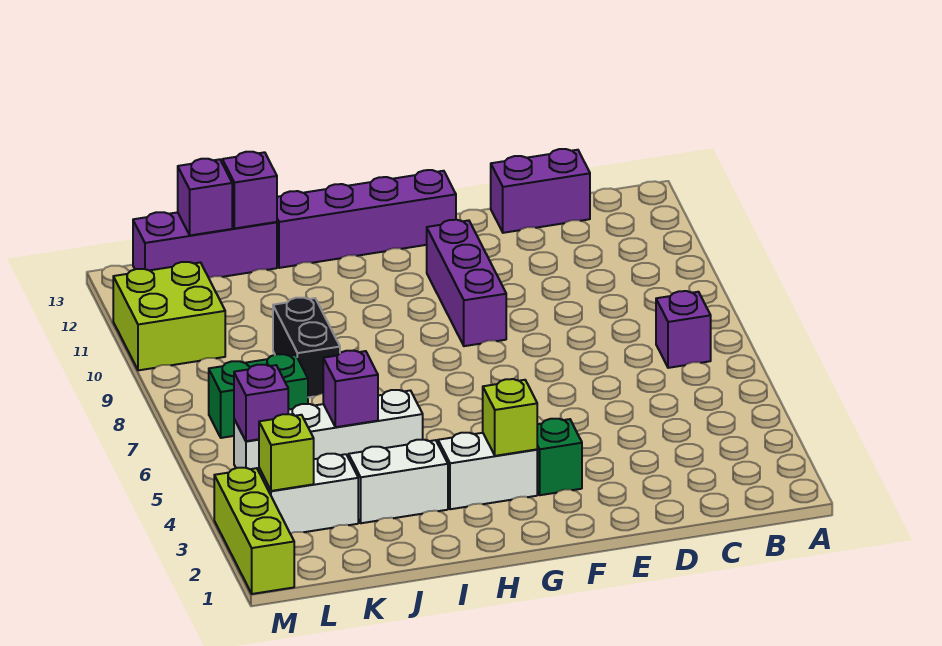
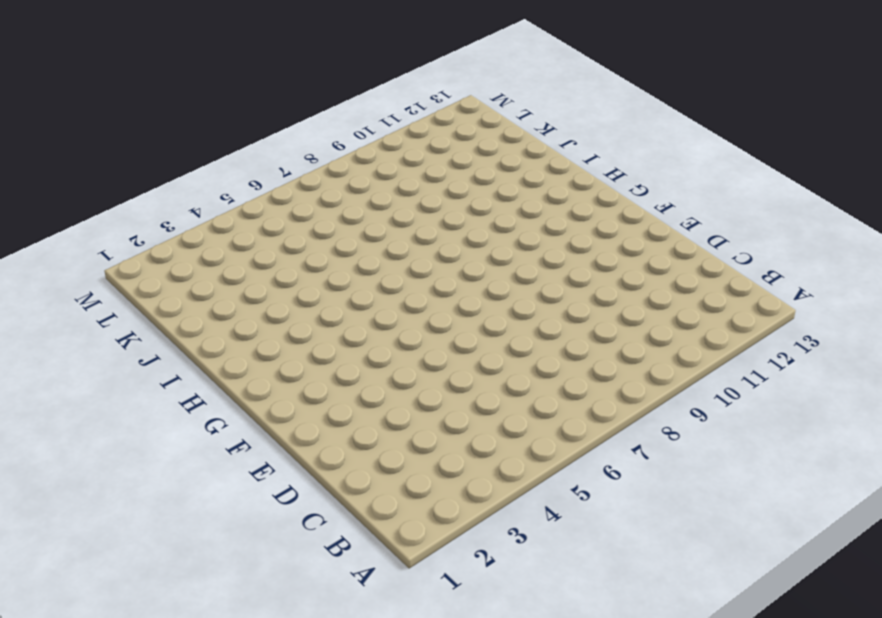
none -> purple 1x1 brick [656,291,711,368]
none -> purple 1x2 brick [491,149,590,233]
none -> green 1x1 brick [537,419,582,495]

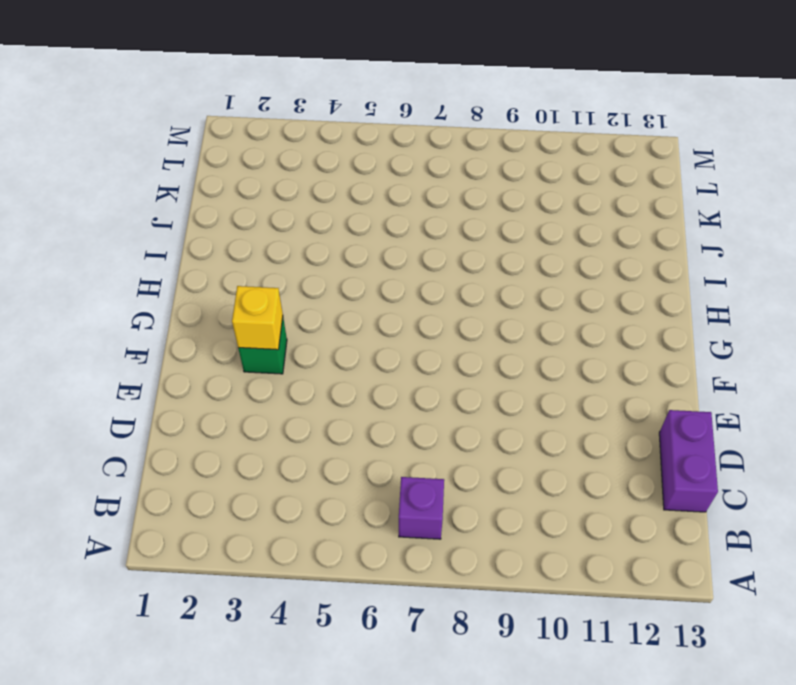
yellow 1x1 brick [232,286,283,350] -> none
none -> purple 1x3 brick [427,220,506,346]
none -> purple 1x4 brick [277,170,456,268]
none -> white 1x2 brick [438,433,537,509]

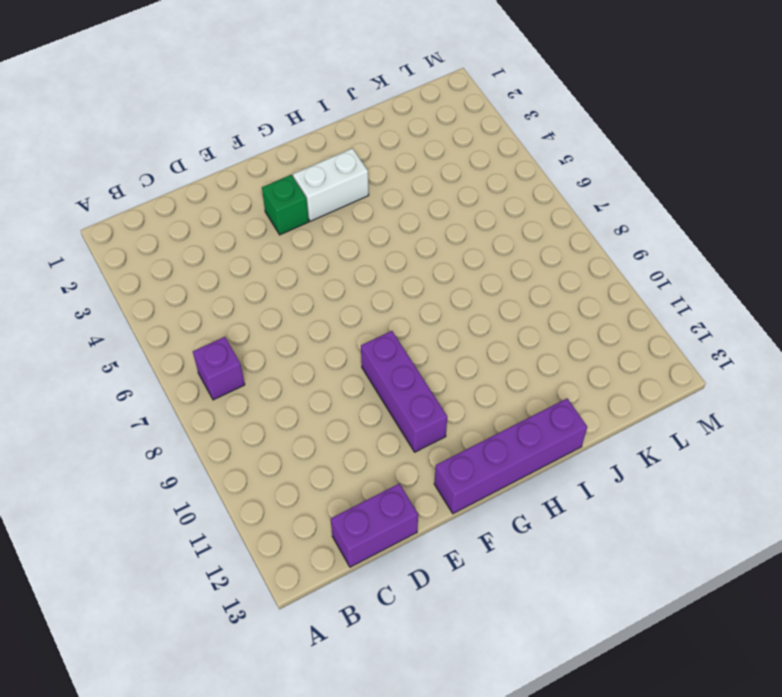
none -> white 1x2 brick [349,440,448,523]
none -> white 1x4 brick [234,390,423,471]
none -> black 1x2 brick [273,298,340,397]

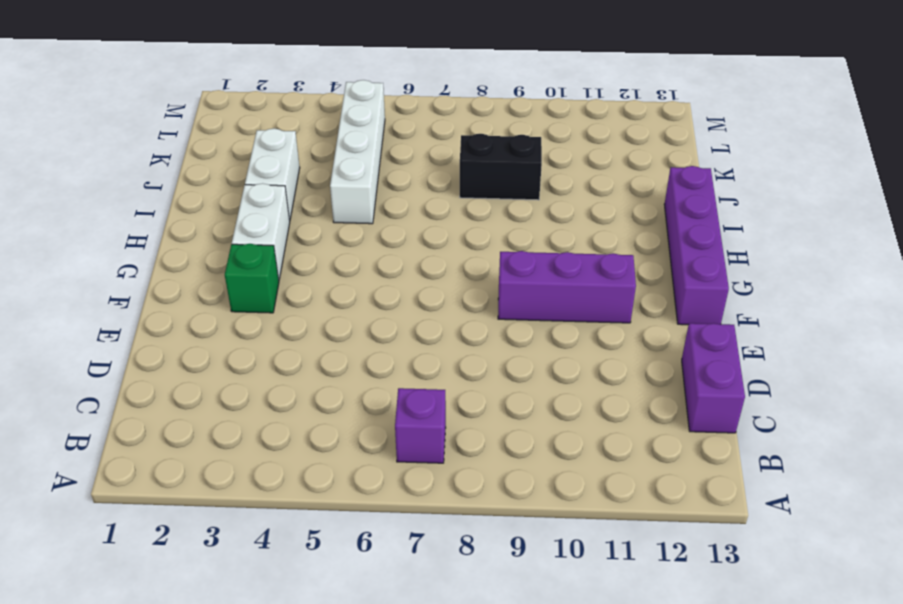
none -> purple 1x3 brick [133,212,277,278]
none -> white 1x2 brick [259,454,358,533]
none -> green 1x2 brick [209,354,308,438]

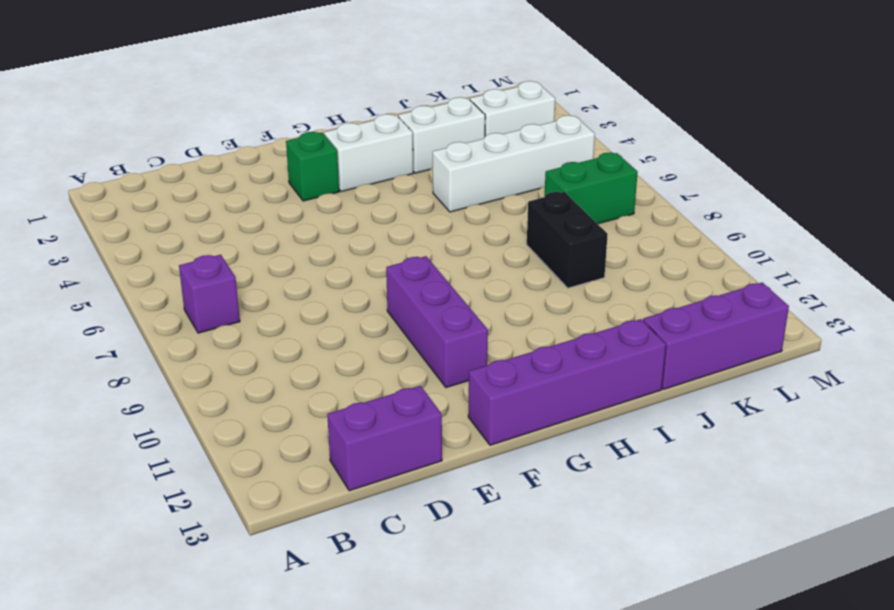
none -> lime 2x2 brick [113,262,225,370]
none -> lime 1x3 brick [214,468,294,594]
none -> lime 1x1 brick [483,379,537,456]

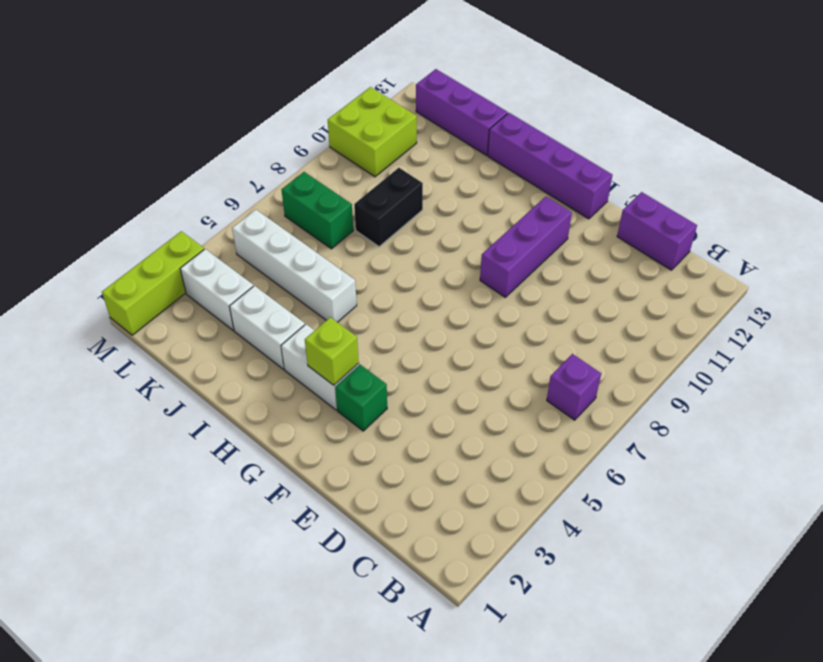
none -> purple 1x1 brick [323,350,378,427]
none -> purple 1x1 brick [222,152,277,228]
none -> purple 1x1 brick [178,159,232,235]

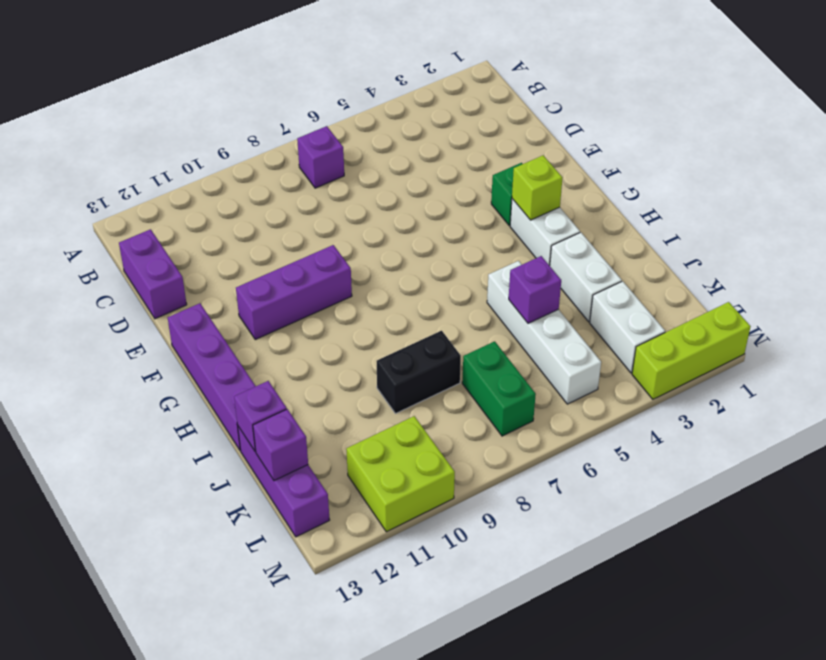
none -> lime 1x1 brick [259,414,314,491]
none -> purple 1x1 brick [234,365,288,441]

